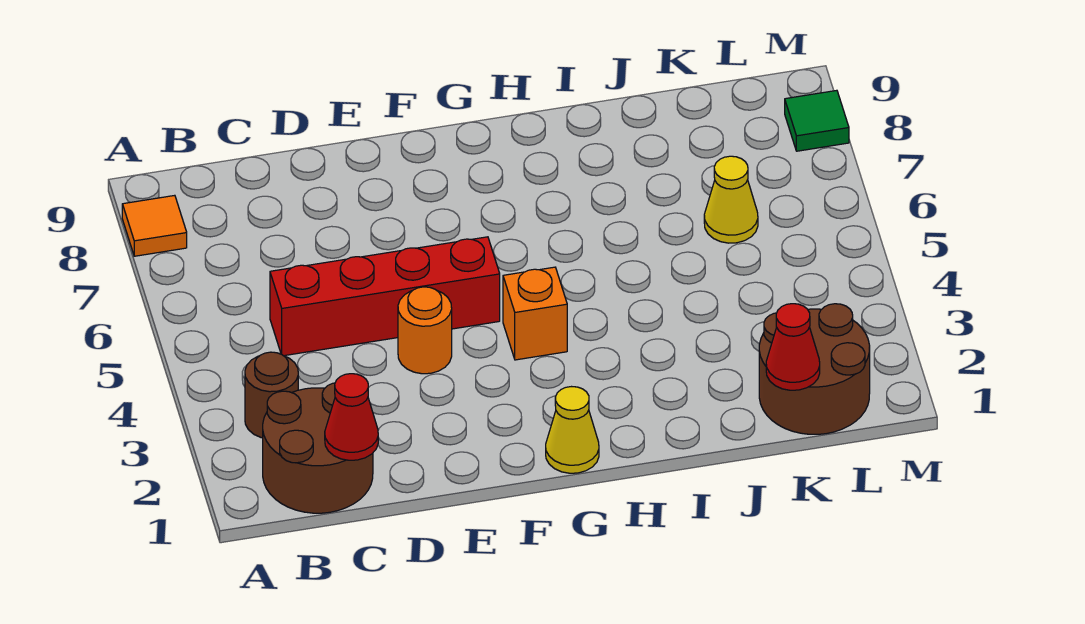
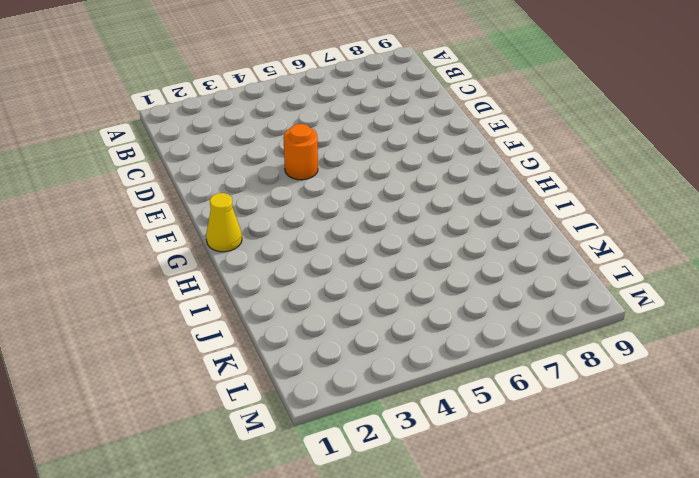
none -> orange 1x1 tile [122,195,187,256]
none -> brown 2x2 round brick [263,383,373,513]
none -> brown 1x1 round brick [245,352,298,438]

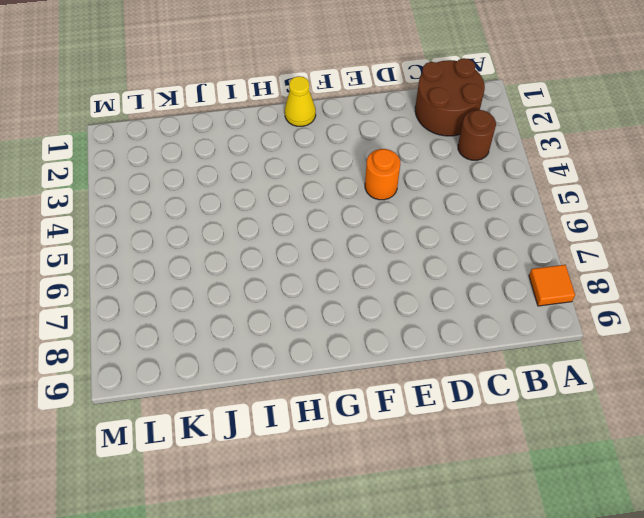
none -> red 1x4 brick [270,237,500,356]
none -> orange 1x1 brick [503,267,567,360]
none -> brown 2x2 round brick [759,304,870,434]

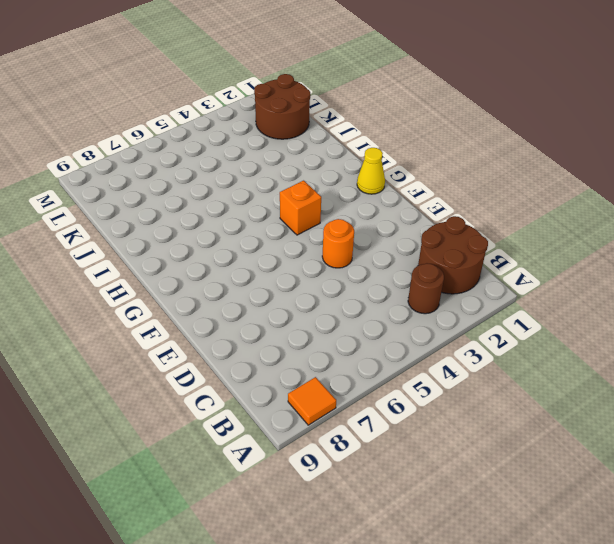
none -> red 1x4 brick [270,237,500,356]
none -> yellow 1x1 cone [704,156,758,243]
none -> green 1x1 tile [785,90,849,151]

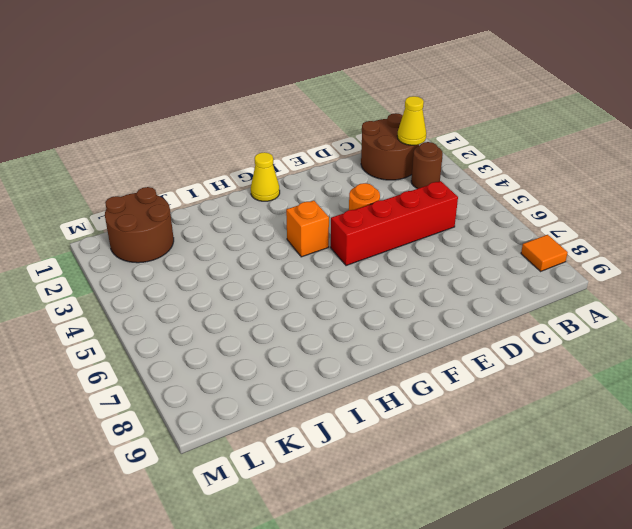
yellow 1x1 cone [397,96,426,145] -> yellow 1x1 cone moved to [704,156,758,243]
none -> green 1x1 tile [785,90,849,151]
none -> red 1x1 cone [325,374,378,460]
none -> red 1x1 cone [766,304,820,390]

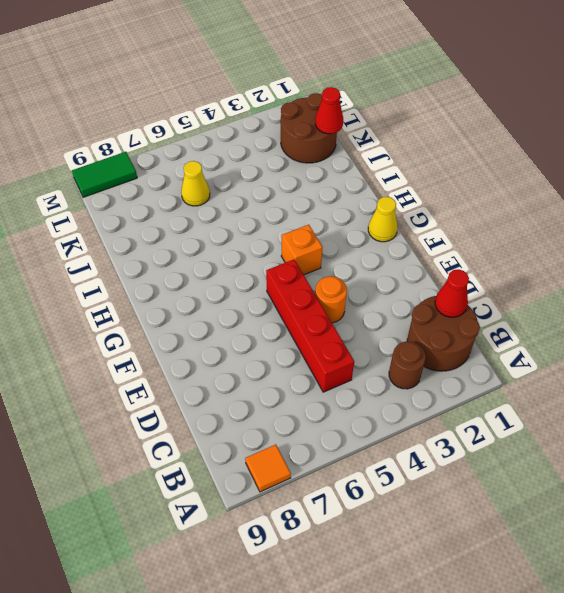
green 1x2 tile [72,152,137,197] -> green 1x1 tile [785,90,849,151]

